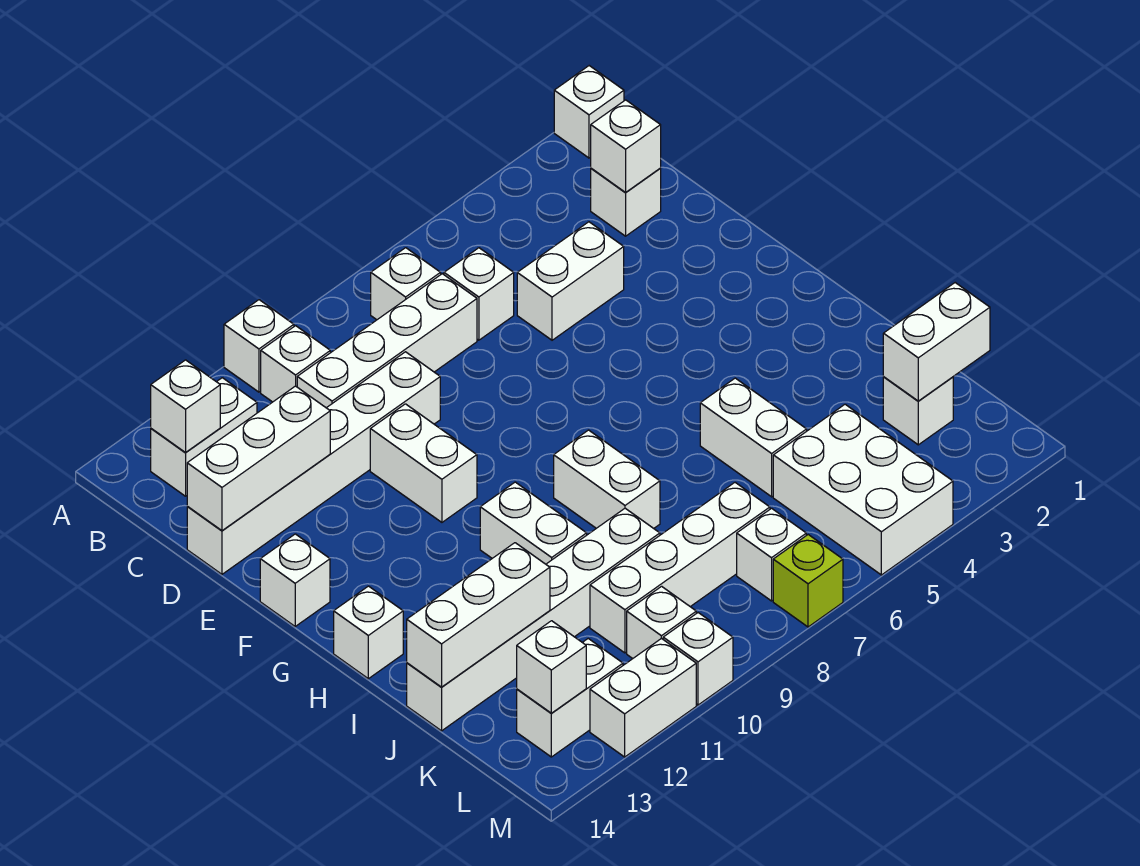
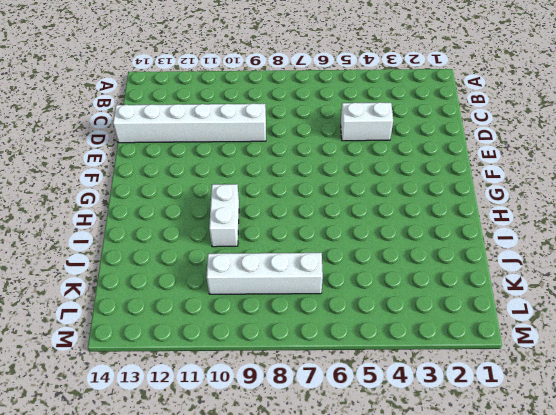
none -> white 1x1 brick [554,66,624,158]
none -> white 1x1 brick [224,300,294,392]
none -> white 1x1 brick [371,248,441,320]
none -> white 1x1 brick [261,326,330,402]

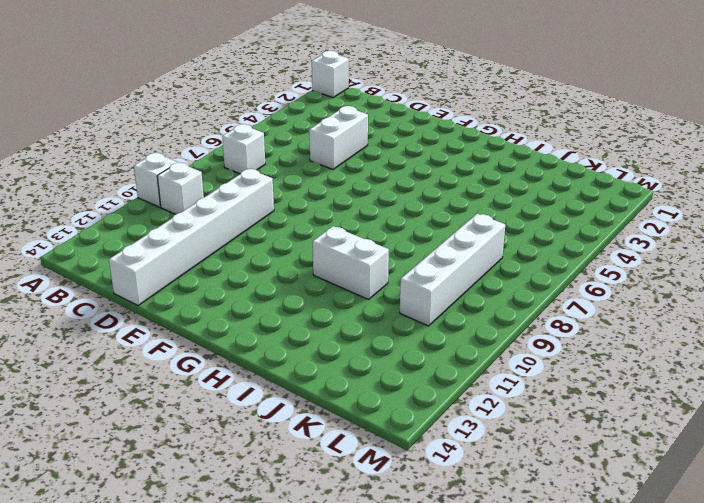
none -> white 1x2 brick [151,378,257,496]
none -> white 1x1 brick [591,168,661,236]
none -> white 1x1 brick [444,248,514,340]
none -> white 1x4 brick [297,274,477,408]

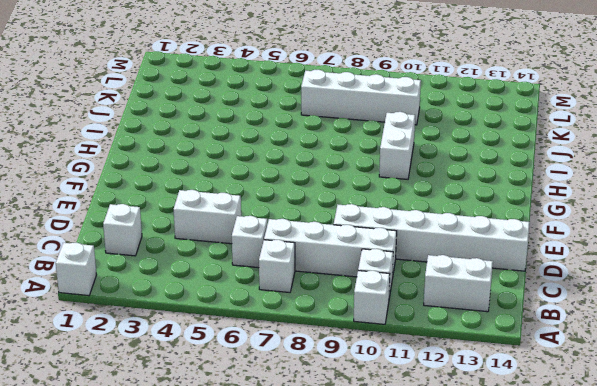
none -> white 1x2 brick [370,404,477,522]
none -> white 1x1 brick [260,534,330,626]
none -> white 1x2 brick [554,430,660,528]
none -> white 1x1 brick [334,586,403,679]

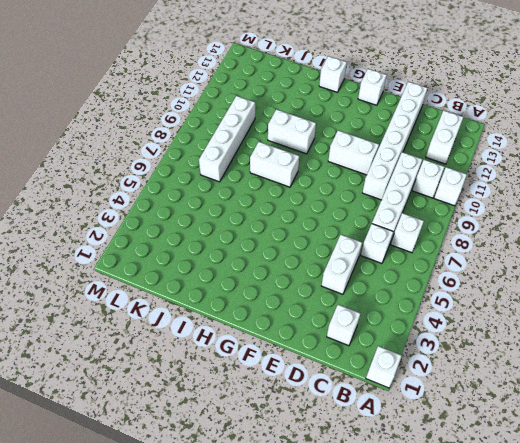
none -> white 1x2 brick [700,378,807,497]
none -> white 1x6 brick [407,508,660,731]
none -> white 1x1 brick [883,377,953,445]
none -> white 2x3 brick [773,404,953,575]

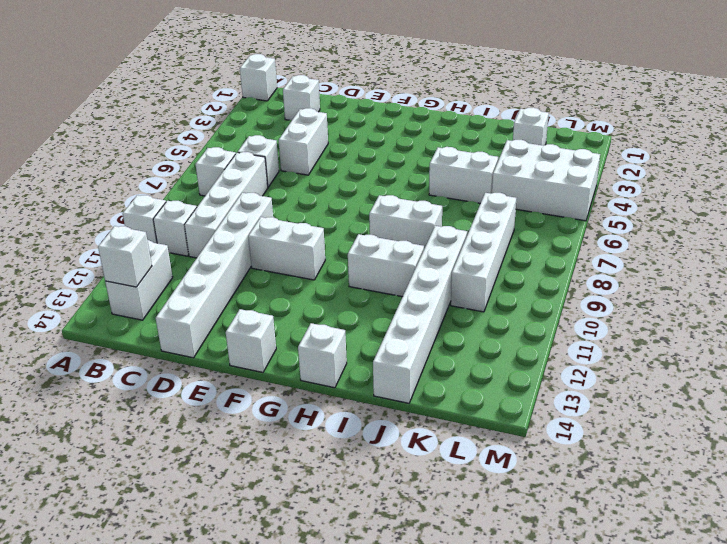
none -> white 1x1 brick [737,508,806,601]
none -> white 1x1 brick [627,586,696,659]
none -> white 1x2 brick [517,639,623,757]
none -> lime 1x1 brick [773,535,843,627]

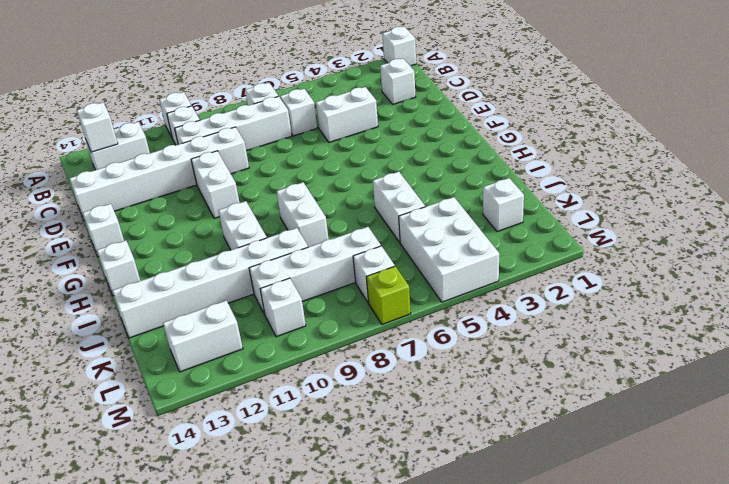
none -> white 1x1 brick [663,613,733,705]
none -> white 1x2 brick [590,638,696,757]
none -> white 1x1 brick [591,100,661,193]
none -> white 1x3 brick [187,386,330,531]

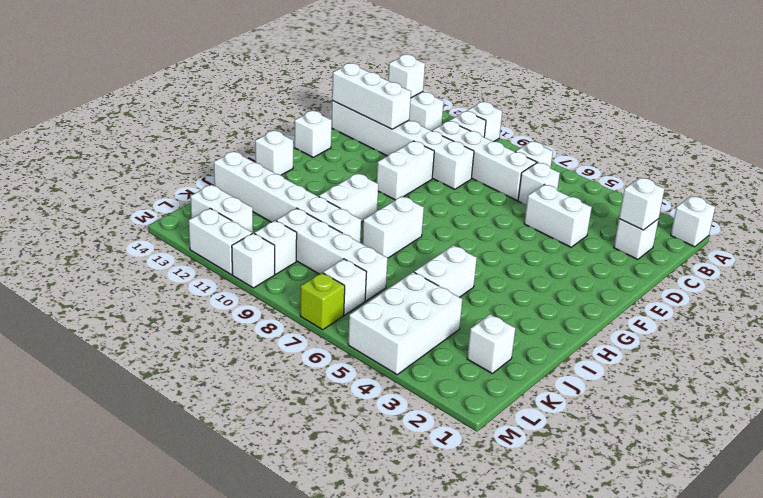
none -> white 1x3 brick [407,543,550,687]
none -> white 1x2 brick [883,283,990,401]
none -> white 1x1 brick [517,621,586,713]

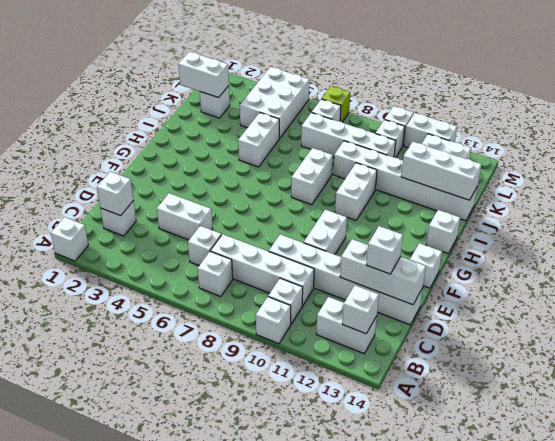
white 1x1 brick [366,226,403,274] -> white 1x1 brick moved to [517,621,586,713]

